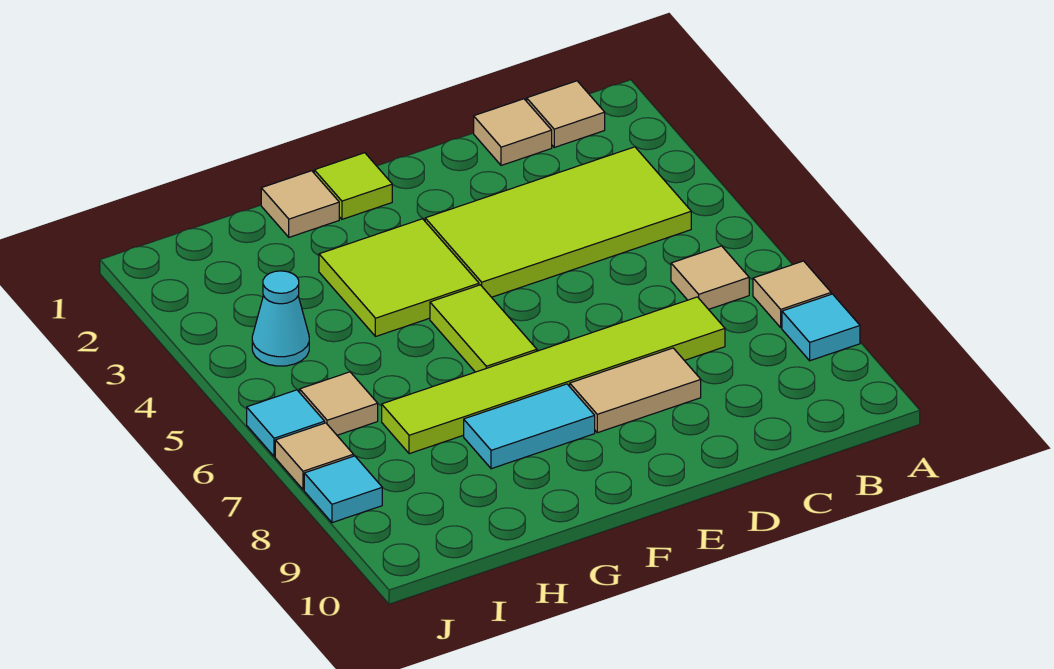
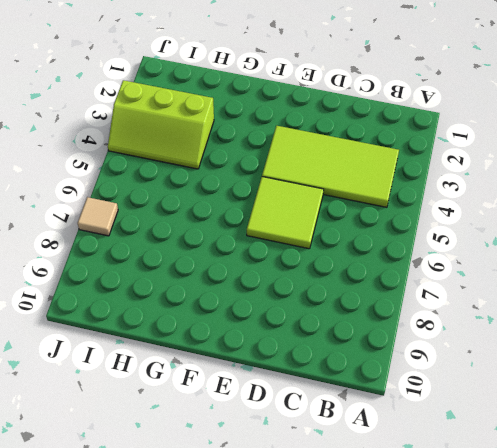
lime 2x2 tile [247,177,324,249] -> lime 2x2 tile moved to [319,219,479,337]
lime 2x3 slope [108,80,214,169] -> cyan 1x1 cone [252,271,309,366]
none -> tan 1x1 tile [753,261,831,328]
none -> cyan 1x1 tile [782,294,860,361]
none -> tan 1x1 tile [527,81,605,147]

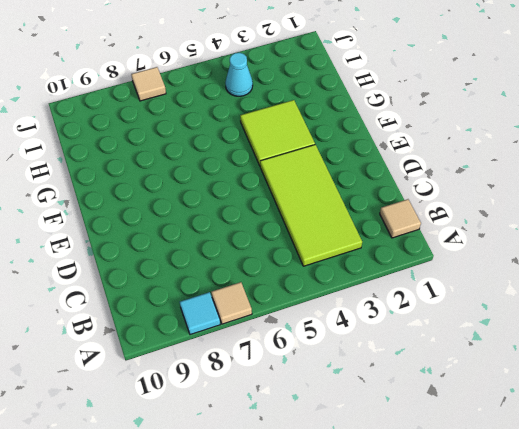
none -> tan 1x1 tile [671,246,749,309]
none -> tan 1x1 tile [474,99,552,165]
none -> lime 1x6 tile [382,297,725,454]

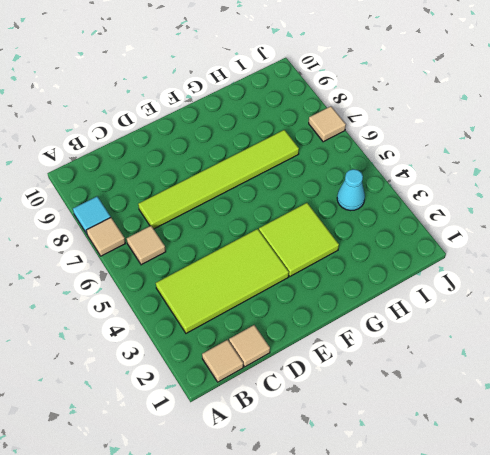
none -> tan 1x2 tile [570,348,701,433]
none -> lime 1x1 tile [314,153,392,219]
none -> lime 1x2 tile [430,285,537,372]

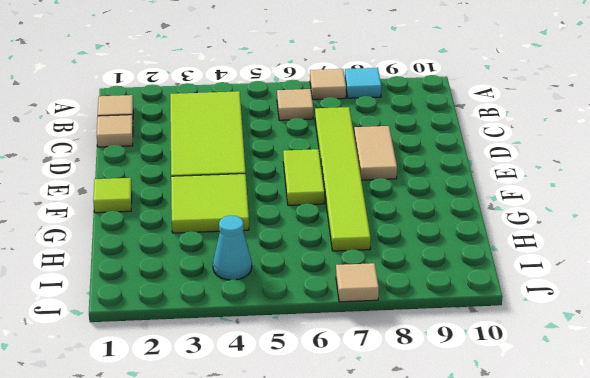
lime 1x2 tile [283,149,324,205] -> lime 1x2 tile turned to [430,285,537,372]
none -> cyan 1x2 tile [464,384,595,469]
none -> tan 1x1 tile [261,171,339,237]
none -> tan 1x1 tile [300,372,378,435]

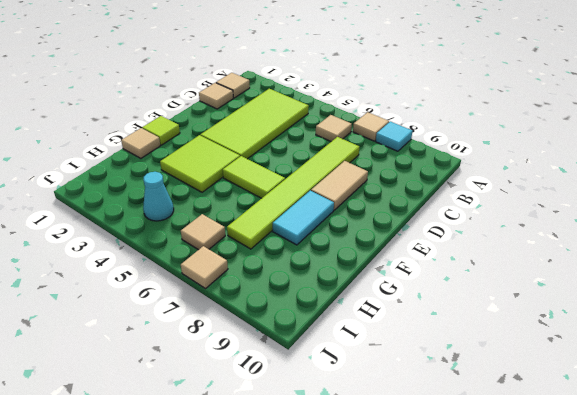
none -> cyan 1x1 tile [247,390,325,457]
none -> cyan 1x1 tile [304,456,382,523]

